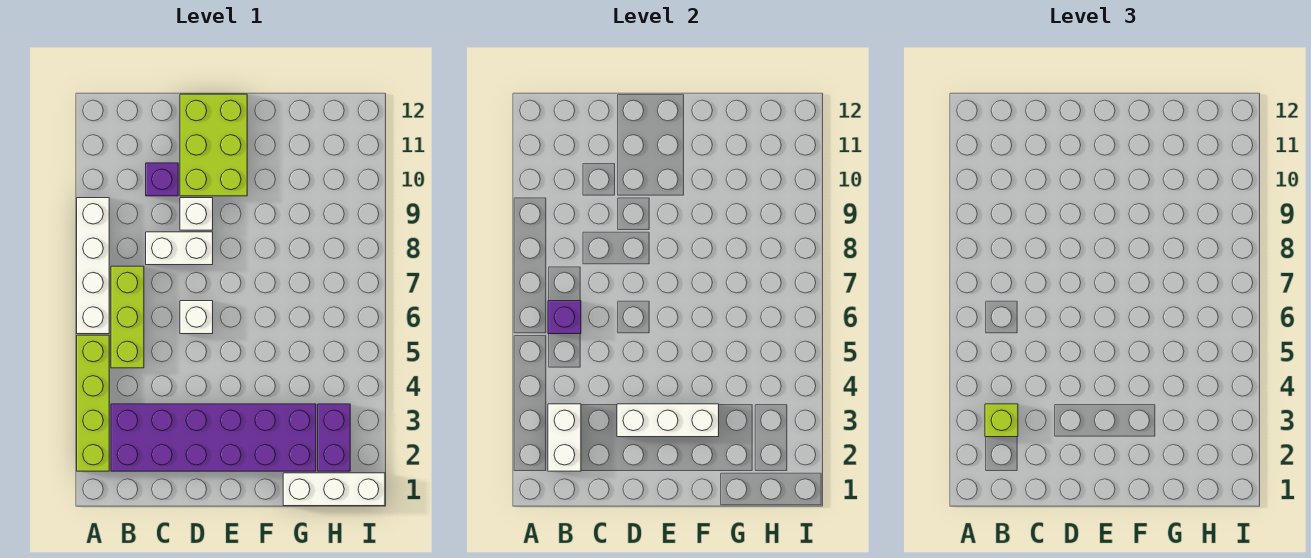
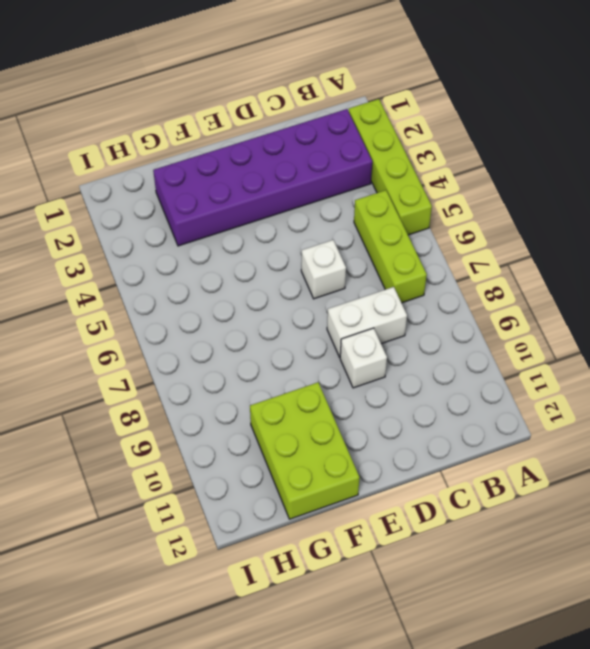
lime 2x3 brick [250,382,360,519] -> lime 2x3 brick moved to [180,94,247,196]
none -> white 1x4 brick [77,198,109,334]
none -> purple 1x1 brick [146,163,178,196]
none -> white 1x3 brick [283,473,385,506]

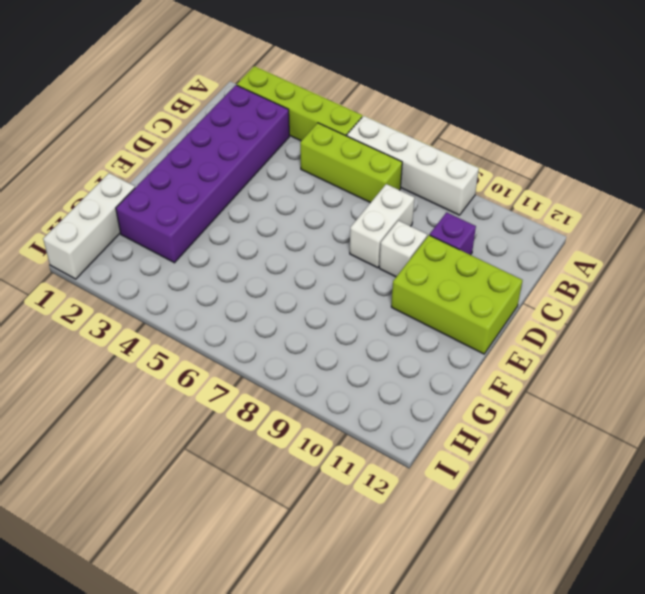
none -> white 1x1 brick [180,301,213,334]
none -> purple 1x2 brick [318,404,350,471]
none -> white 1x2 brick [548,404,581,471]

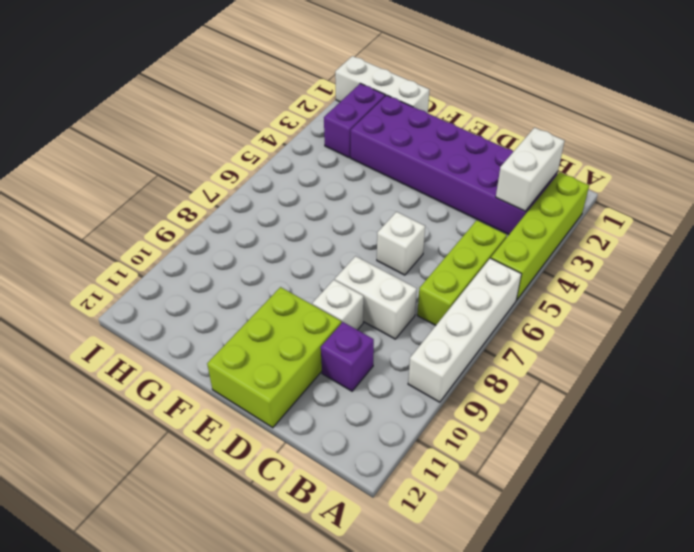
none -> purple 1x1 brick [548,301,581,334]
none -> white 1x3 brick [617,404,719,437]
none -> lime 1x1 brick [985,404,1018,437]

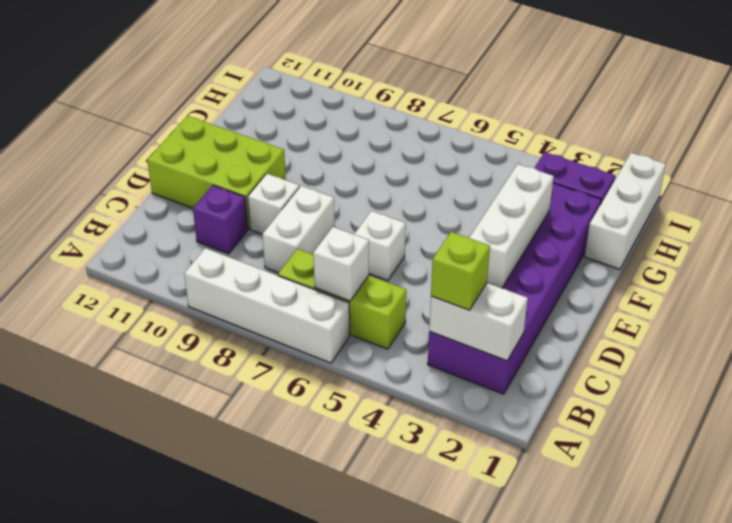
white 1x1 brick [313,227,369,301] -> purple 1x1 brick [548,301,581,334]
none -> lime 1x4 brick [77,335,109,471]

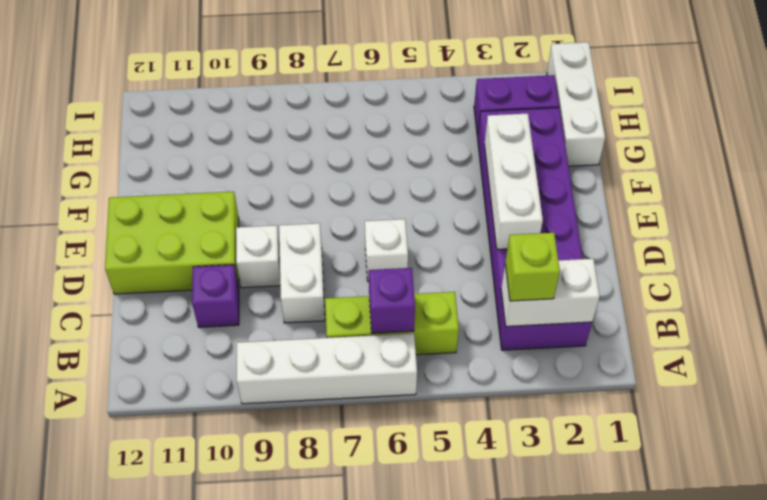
none -> lime 1x4 brick [77,335,109,471]

